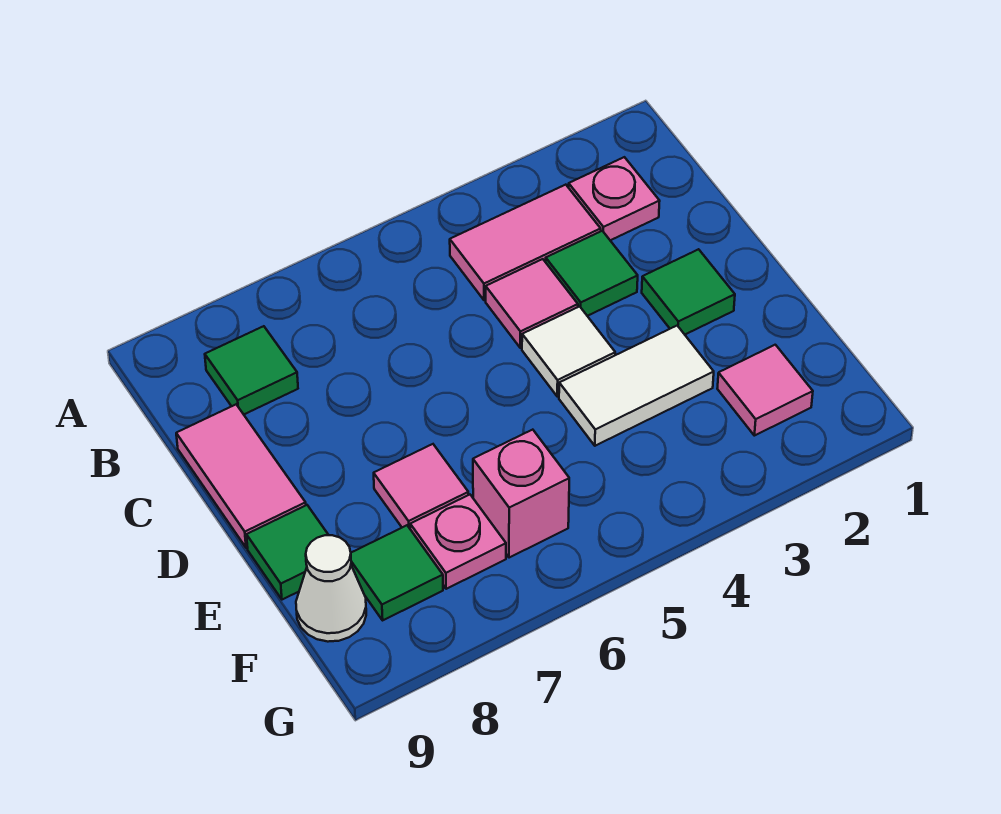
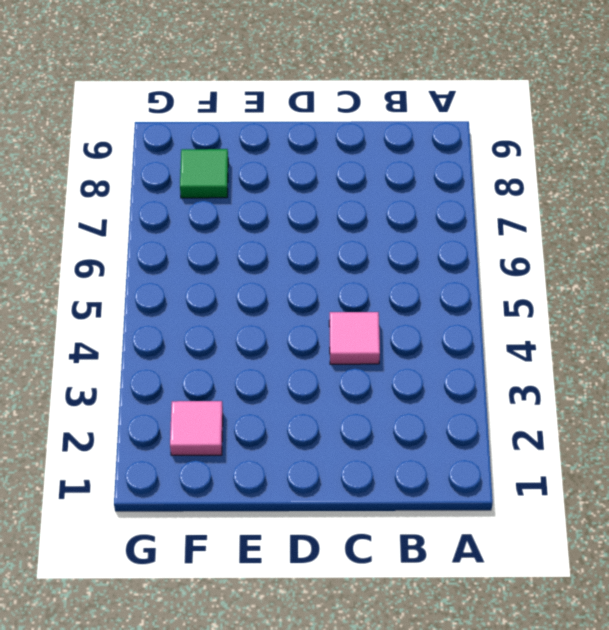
none -> pink 1x1 plate [569,157,660,240]
none -> pink 1x2 tile [450,185,601,300]
none -> green 1x1 tile [205,326,298,414]

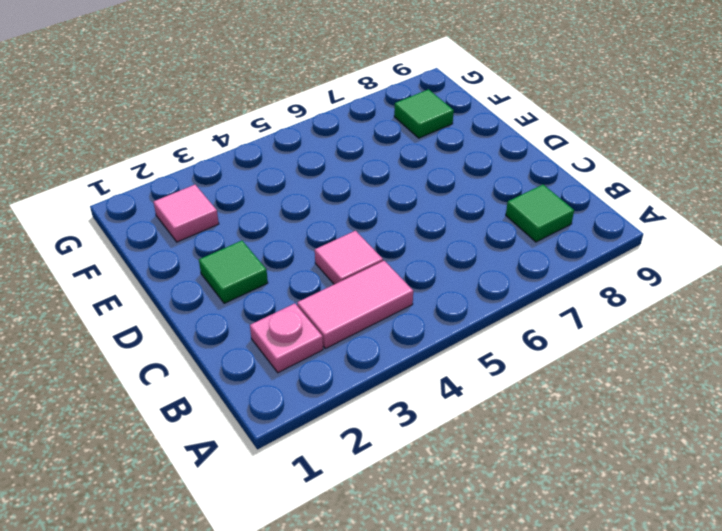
none -> green 1x1 tile [546,231,638,316]
none -> pink 1x2 tile [176,405,306,548]
none -> white 1x1 tile [522,306,615,396]

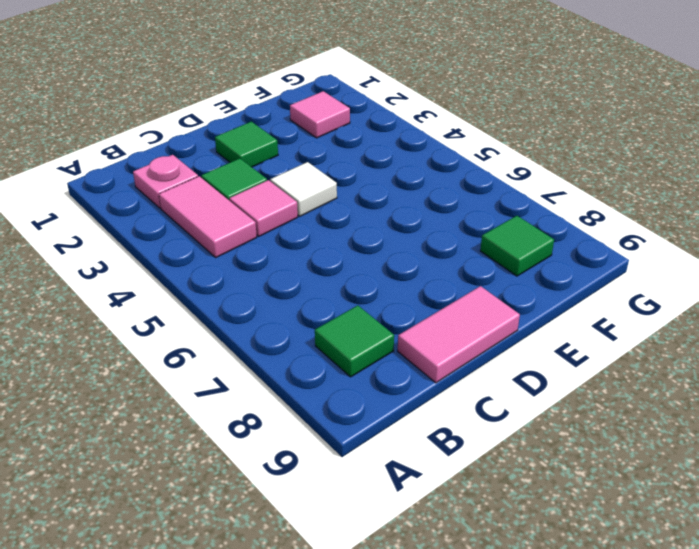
none -> white 1x2 tile [559,326,714,446]
none -> pink 1x1 tile [374,444,468,528]
none -> green 1x1 tile [247,505,328,600]

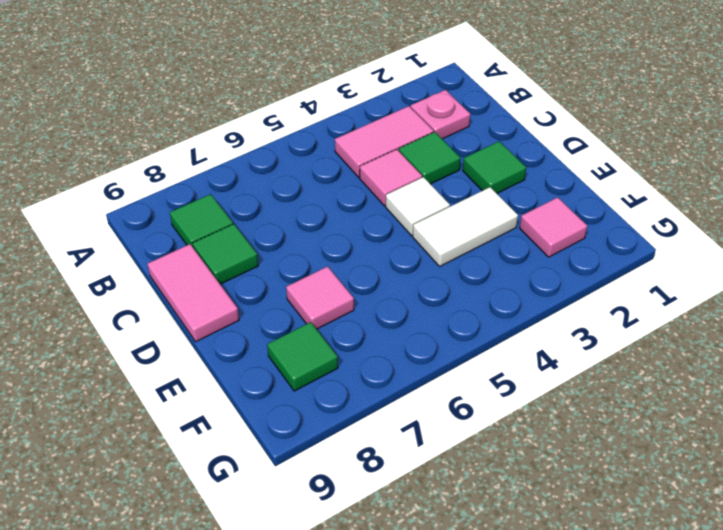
green 1x1 tile [193,224,258,284] -> green 1x1 tile moved to [247,505,328,600]
none -> pink 1x1 brick [473,430,569,558]
none -> pink 1x1 plate [410,495,506,589]
none -> white 1x1 cone [296,535,366,642]

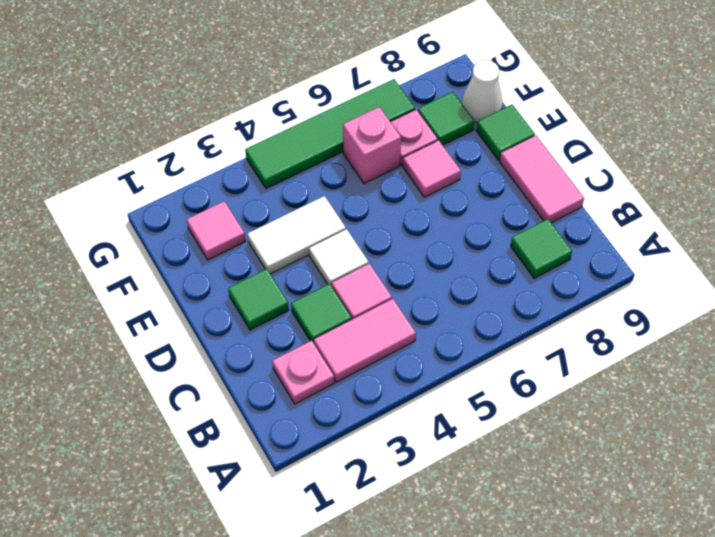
green 1x4 tile [245,79,415,189] -> none

